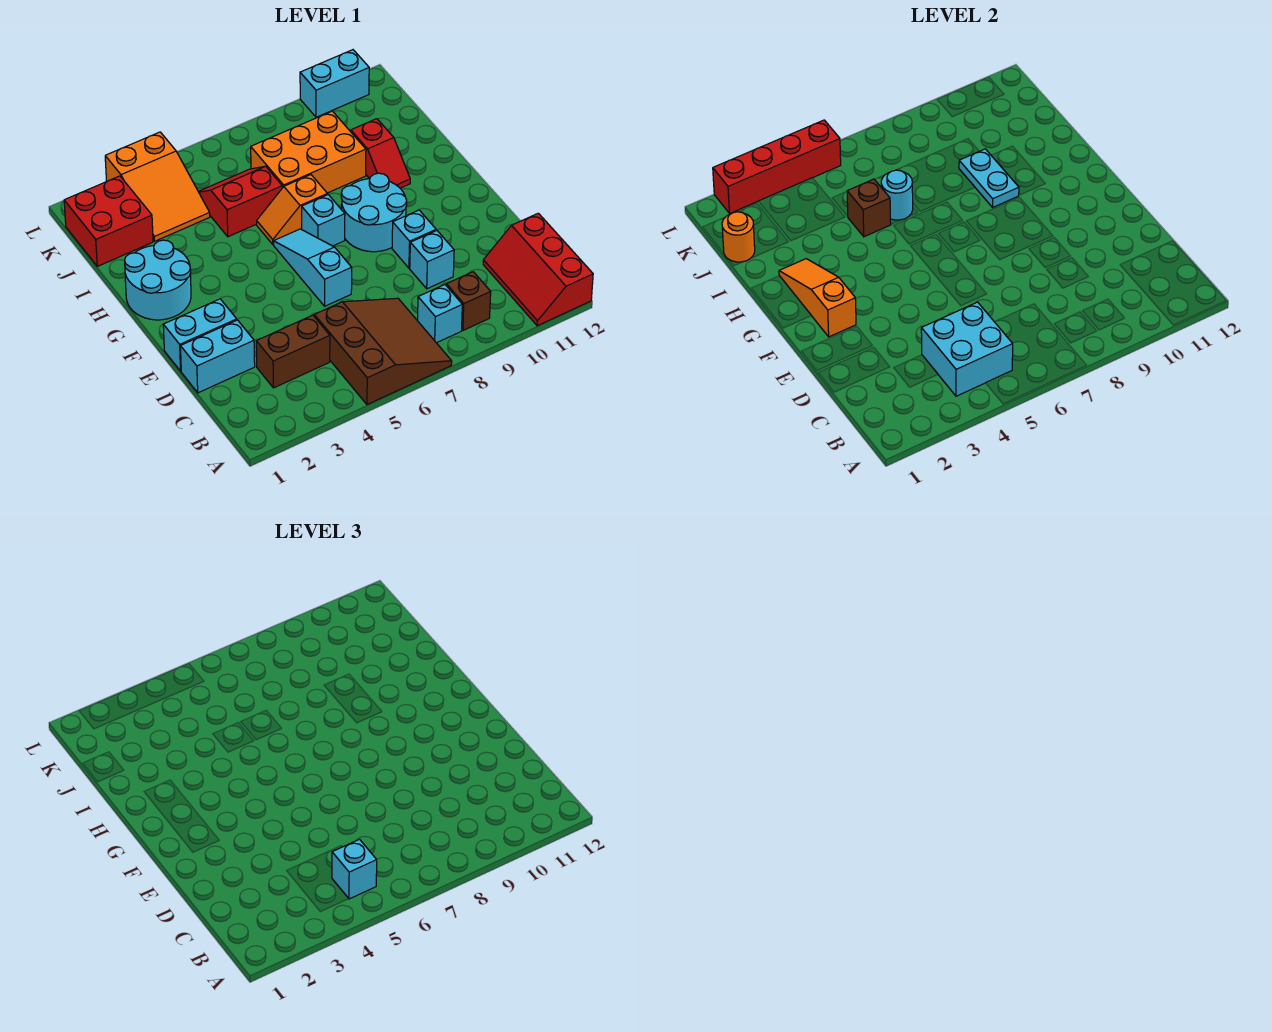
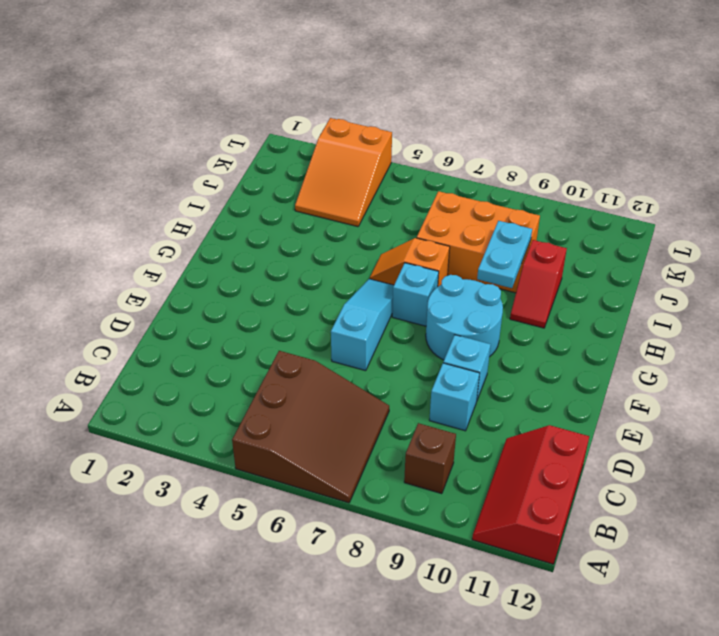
none -> cyan 1x1 brick [417,285,462,343]
none -> brown 1x2 brick [256,315,330,388]
none -> cyan 1x2 brick [181,320,255,393]

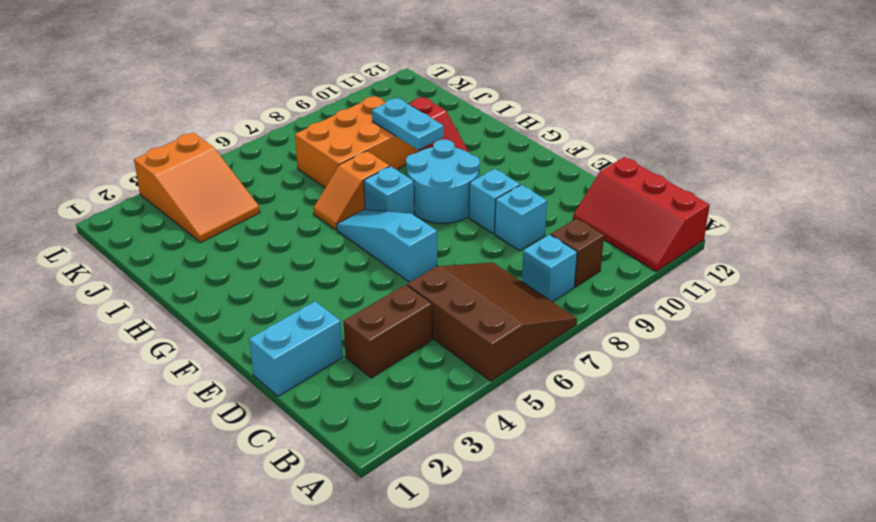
none -> cyan 1x2 brick [163,299,237,371]
none -> cyan 2x2 round brick [125,240,191,320]
none -> red 2x2 slope [198,166,282,237]

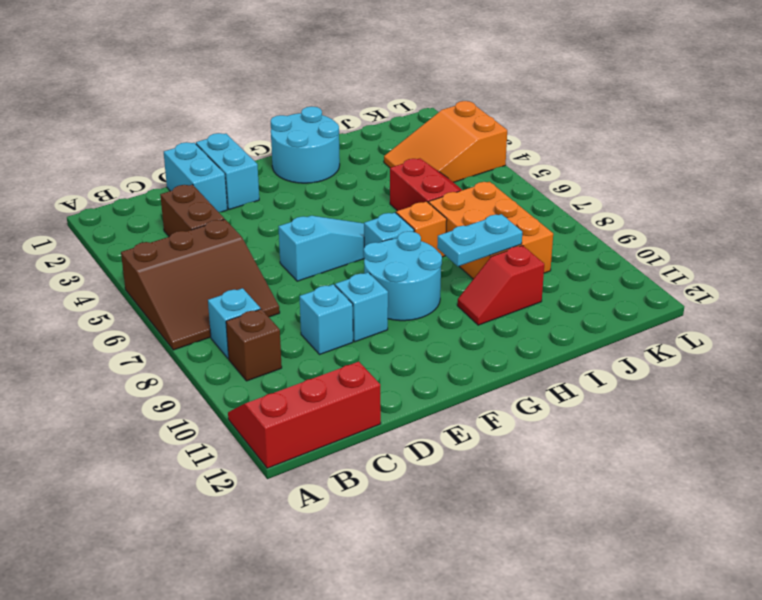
none -> red 2x2 brick [64,176,153,266]
none -> cyan 1x2 brick [300,50,369,117]
none -> cyan 2x2 brick [921,302,1013,396]

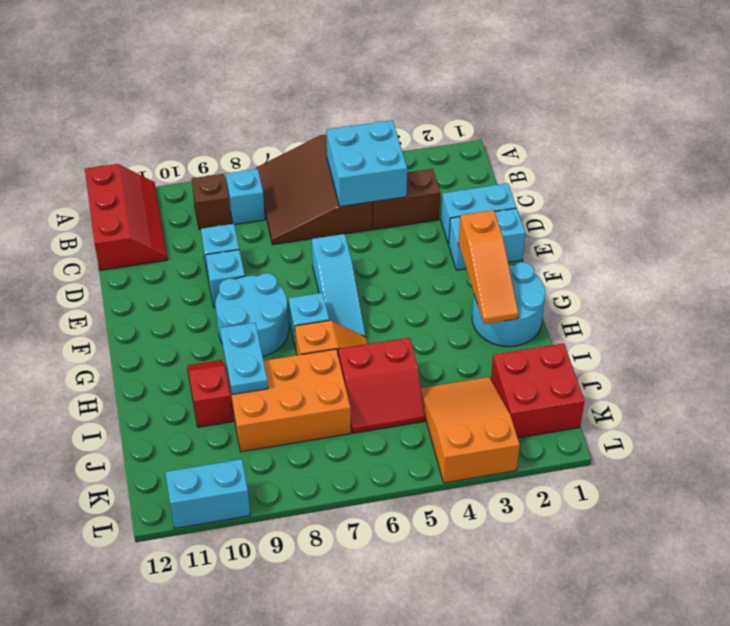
none -> brown 1x1 brick [847,179,891,237]
none -> cyan 1x1 round brick [881,170,913,220]
none -> orange 1x1 round brick [722,212,755,262]

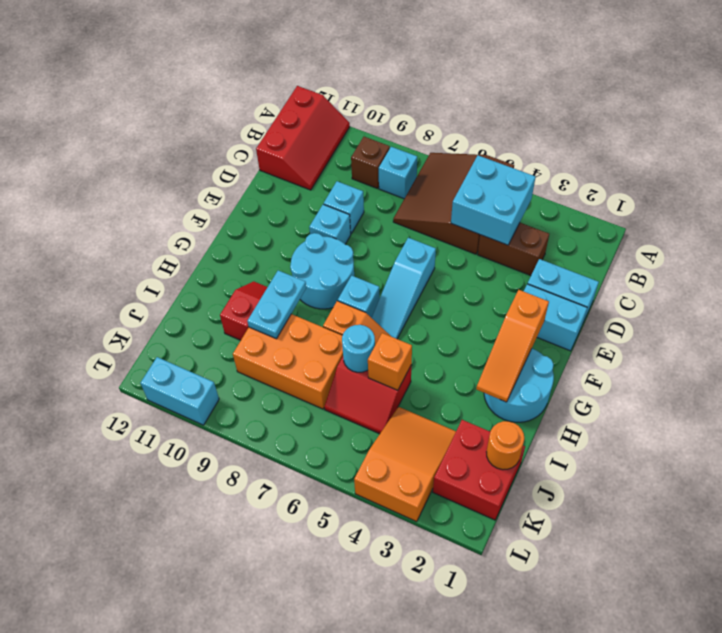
orange 1x1 brick [368,333,412,390] -> brown 1x1 brick [847,179,891,237]
none -> red 1x4 brick [713,120,841,213]
none -> cyan 1x1 brick [332,839,377,899]

